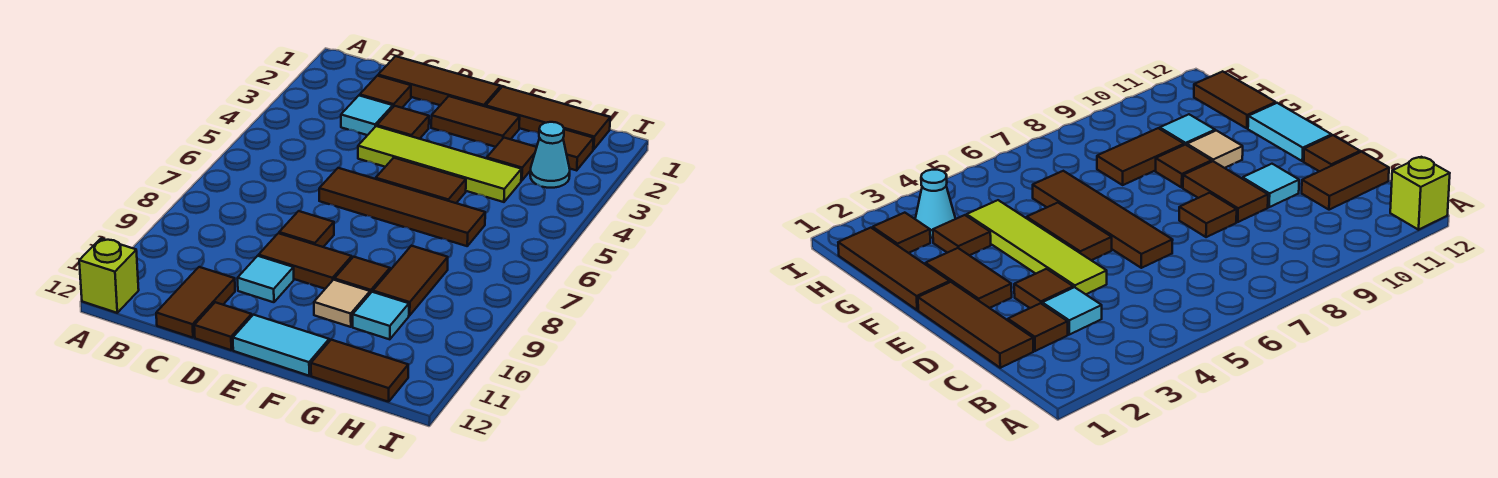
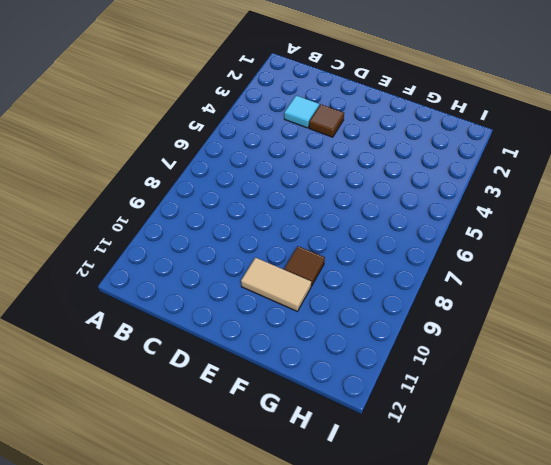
tan 1x2 tile [241,258,311,311] -> tan 1x1 tile [314,280,370,327]
none -> lime 1x1 brick [79,238,139,313]
none -> brown 1x3 tile [378,56,501,107]
none -> brown 1x1 tile [360,76,411,108]

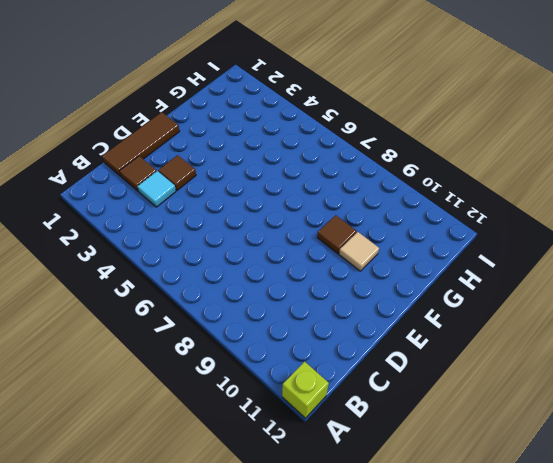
none -> brown 1x2 tile [156,267,235,338]
none -> lime 1x4 tile [358,126,521,202]
none -> brown 1x4 tile [319,168,485,246]

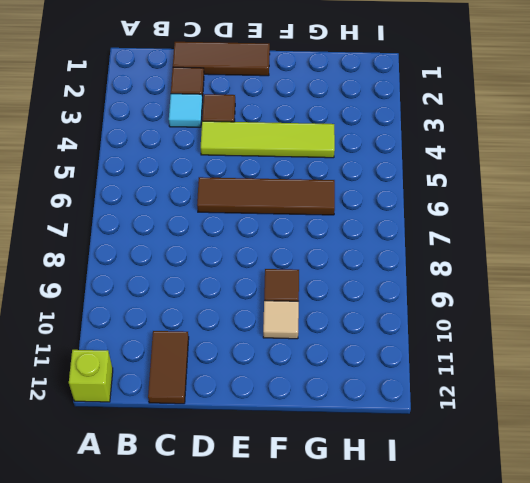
none -> brown 1x1 tile [279,211,334,247]
none -> brown 1x2 tile [259,233,352,289]
none -> cyan 1x1 tile [238,256,294,302]

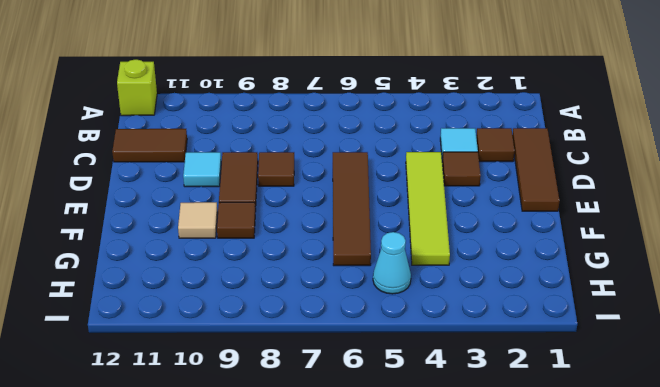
cyan 1x1 cone [373,232,411,294] -> cyan 1x1 cone moved to [530,122,570,188]
none -> brown 1x1 tile [194,302,252,350]
none -> brown 1x2 tile [431,96,520,147]
none -> brown 1x2 tile [376,158,466,203]

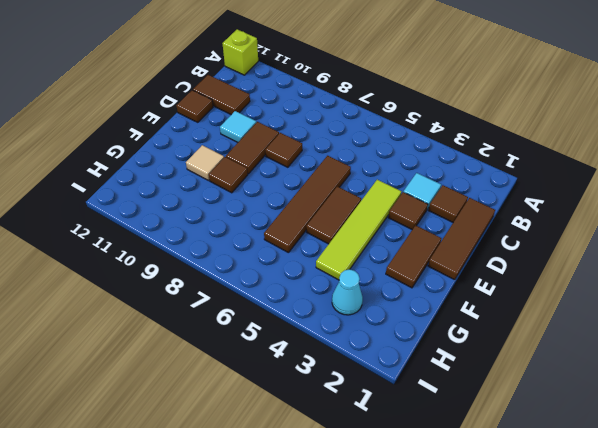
none -> cyan 1x2 tile [233,315,329,376]
none -> brown 1x3 tile [486,87,610,150]
none -> brown 1x1 tile [487,138,537,181]

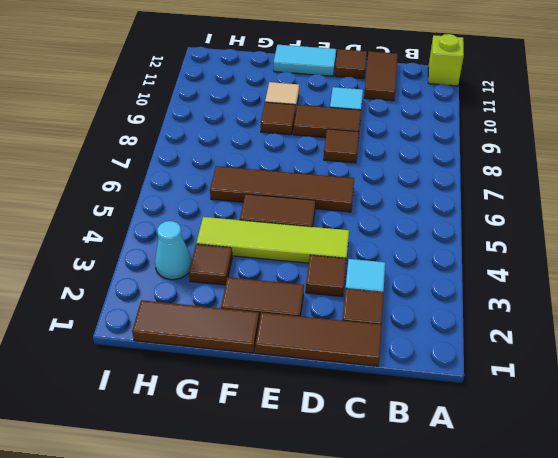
none -> brown 1x2 tile [373,246,448,315]
none -> cyan 1x1 tile [353,292,409,339]
none -> brown 1x2 tile [311,340,408,402]

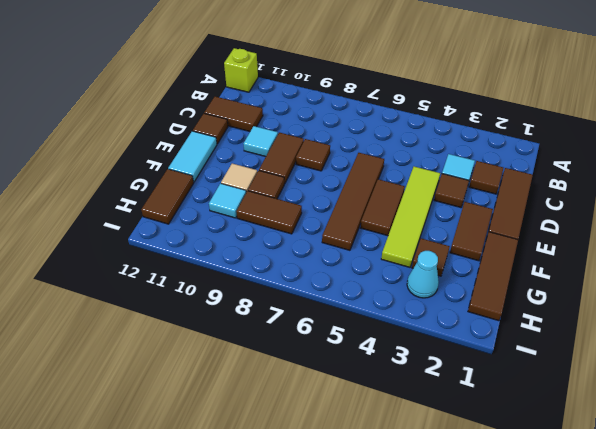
none -> brown 1x1 tile [563,129,594,170]

